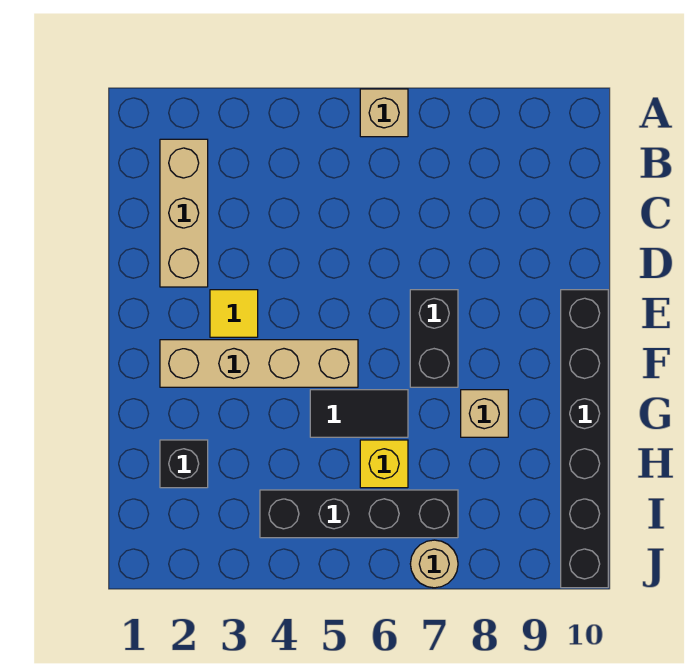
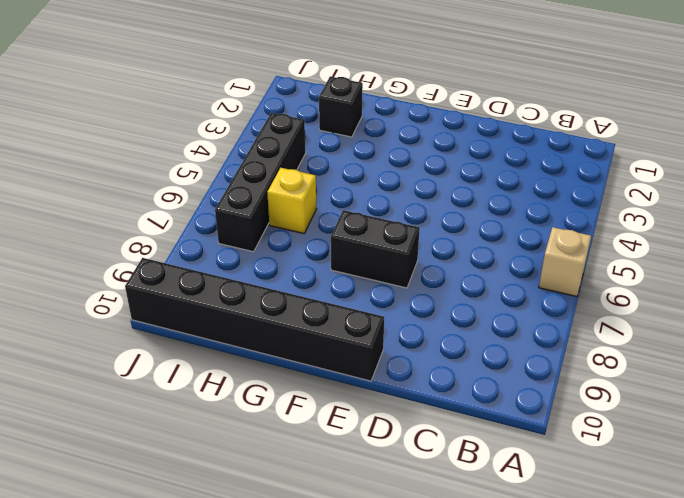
none -> tan 1x3 brick [160,139,208,287]
none -> yellow 1x1 tile [210,290,258,337]
none -> tan 1x4 brick [160,340,358,387]

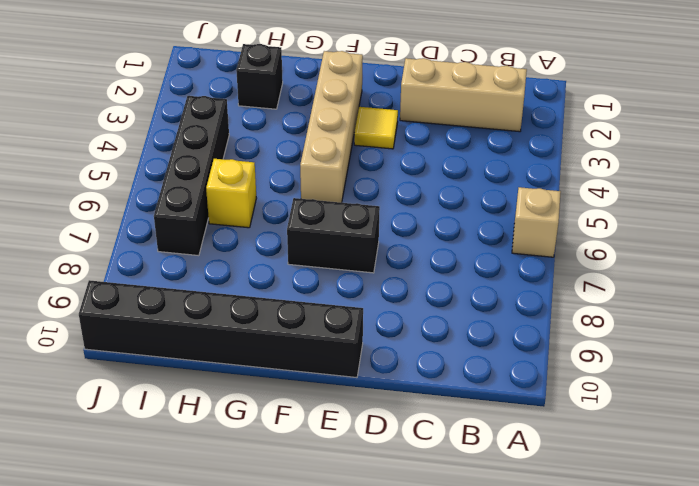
none -> black 1x2 tile [310,390,408,437]
none -> tan 1x1 brick [461,390,508,437]
none -> tan 1x1 round brick [410,540,458,588]

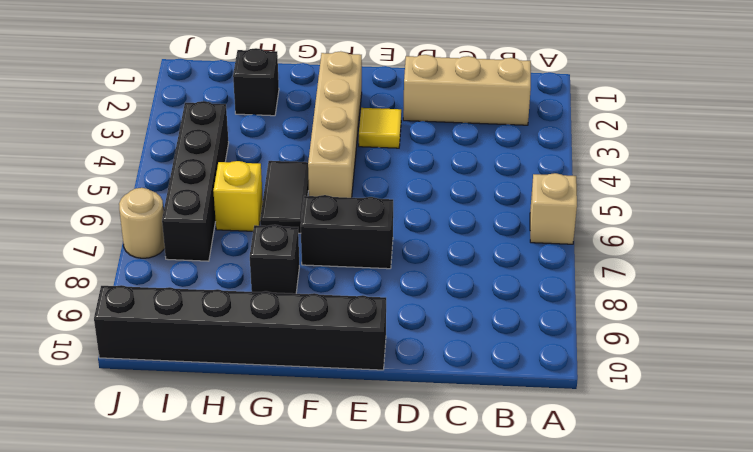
black 1x1 brick [250,225,299,294] -> tan 1x1 brick [461,390,508,437]

